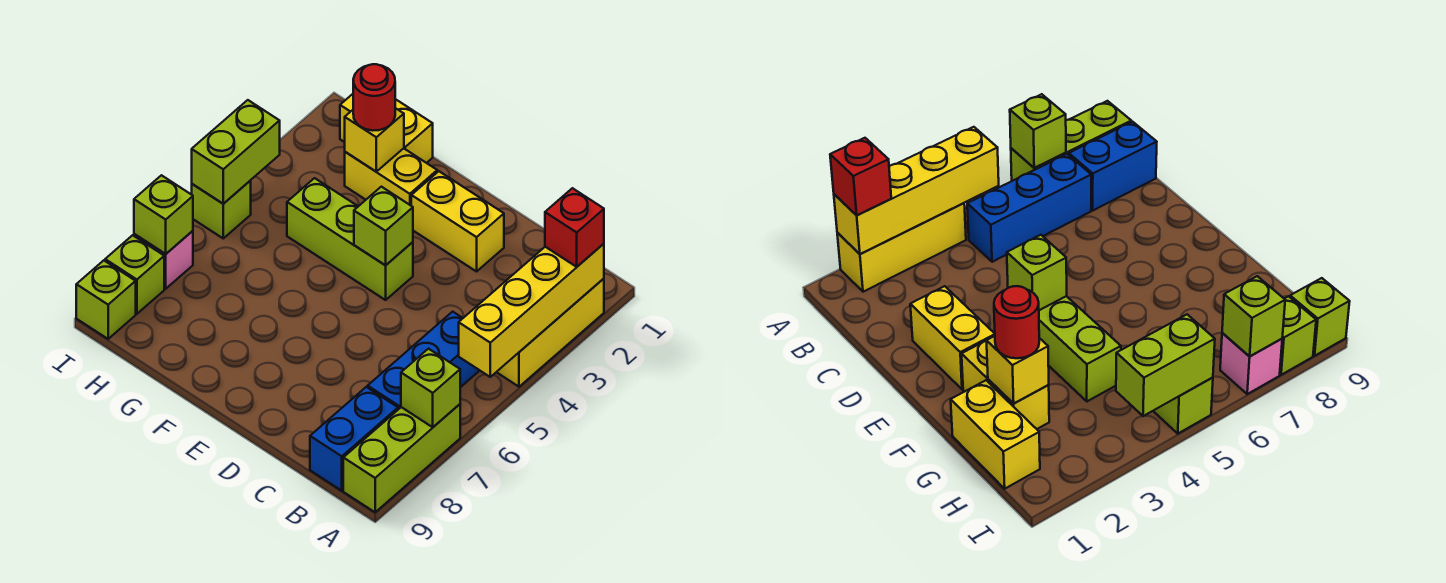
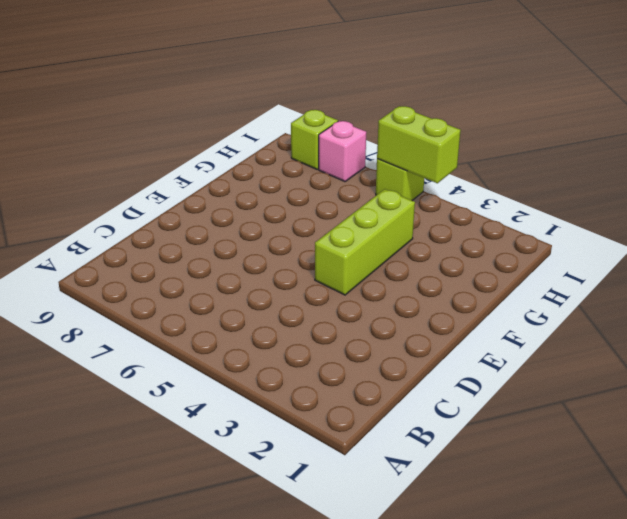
none -> yellow 1x3 brick [497,279,604,387]
none -> lime 1x3 brick [343,404,460,512]
none -> blue 1x3 brick [368,312,480,409]

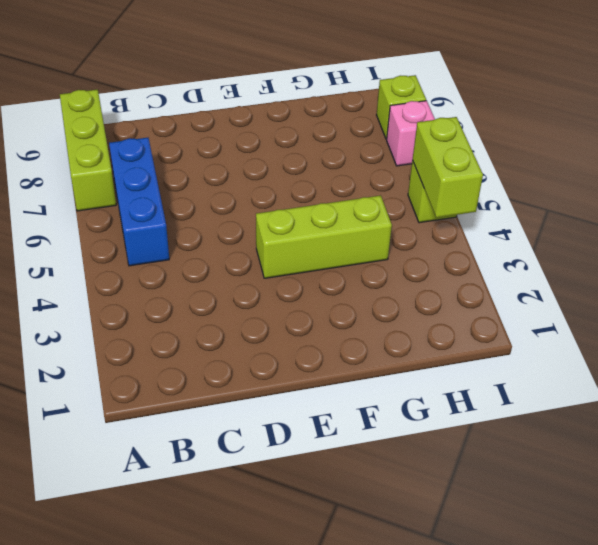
none -> yellow 1x3 brick [497,279,604,387]
none -> blue 1x2 brick [310,387,398,491]
none -> yellow 1x2 brick [411,171,504,271]

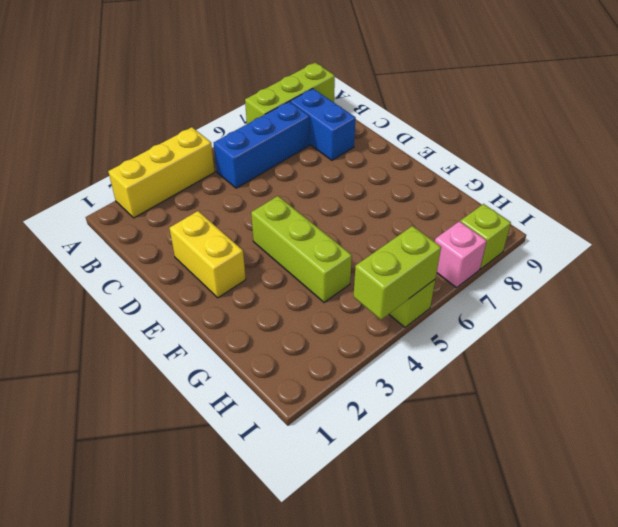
blue 1x2 brick [290,89,356,160] -> blue 1x2 brick turned to [310,387,398,491]
none -> yellow 1x2 brick [345,148,437,205]
none -> yellow 1x2 brick [340,94,433,163]
none -> lime 1x1 brick [76,260,136,339]

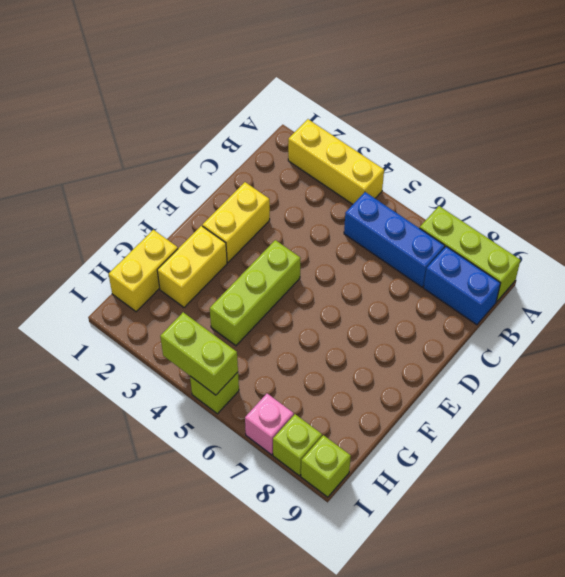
none -> yellow 1x4 brick [459,244,604,377]
none -> lime 1x1 brick [401,349,460,427]
none -> lime 1x1 brick [354,187,413,265]

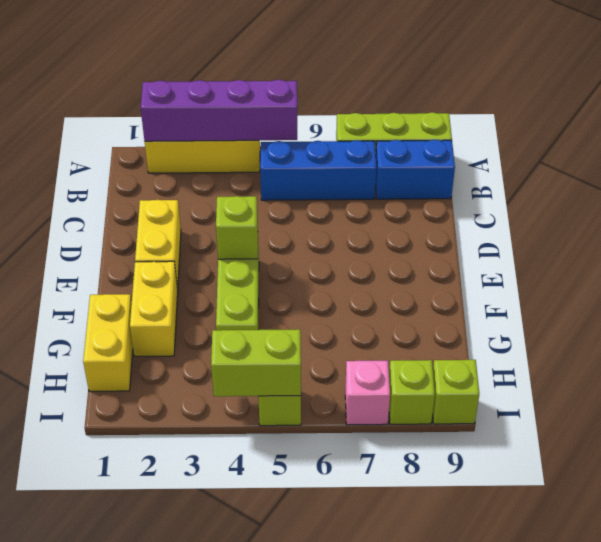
purple 1x4 brick [141,80,297,141] -> yellow 1x4 brick [459,244,604,377]
none -> lime 1x1 brick [401,349,460,427]
none -> yellow 1x1 brick [345,108,404,172]
none -> lime 1x1 brick [134,175,193,254]

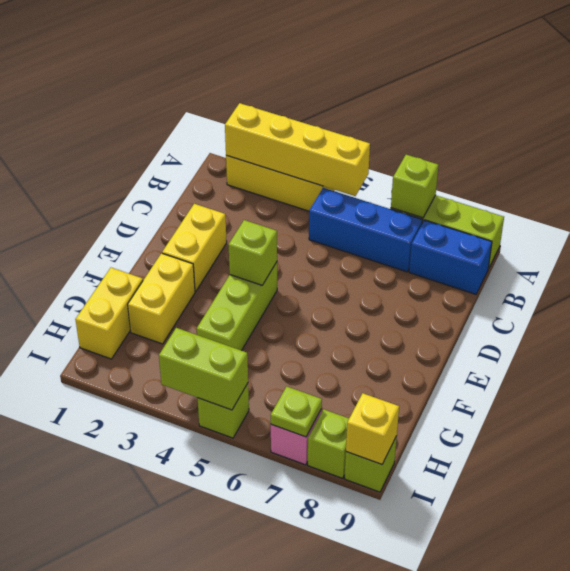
lime 1x1 plate [271,386,322,437] -> lime 1x1 brick [134,175,193,254]
yellow 1x1 brick [346,393,399,464] -> yellow 1x1 brick moved to [345,108,404,172]
none -> red 1x1 brick [545,188,604,267]
none -> red 1x1 round brick [353,64,395,131]

